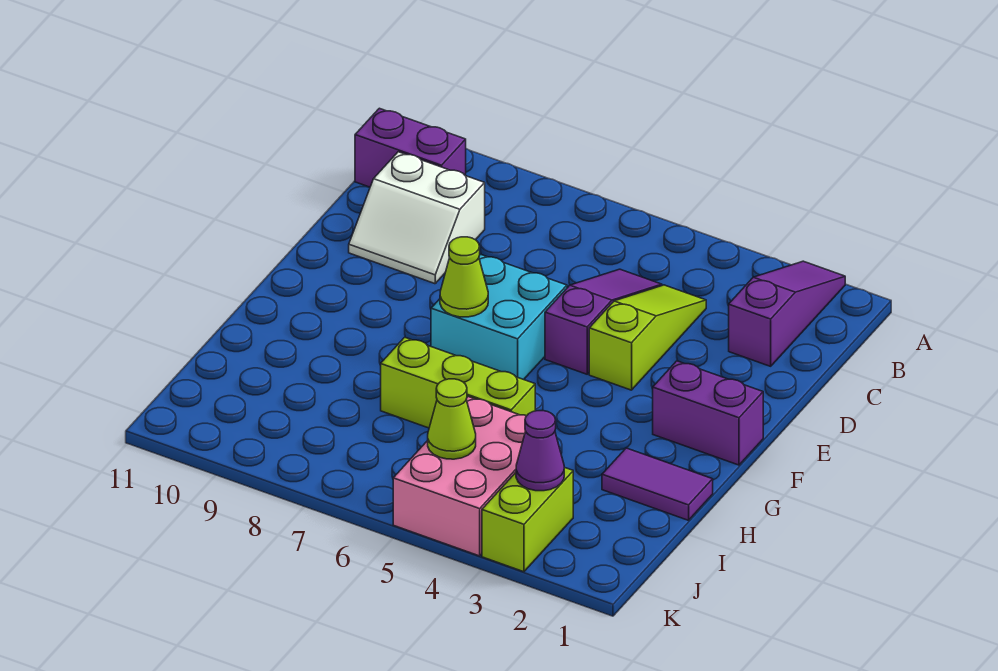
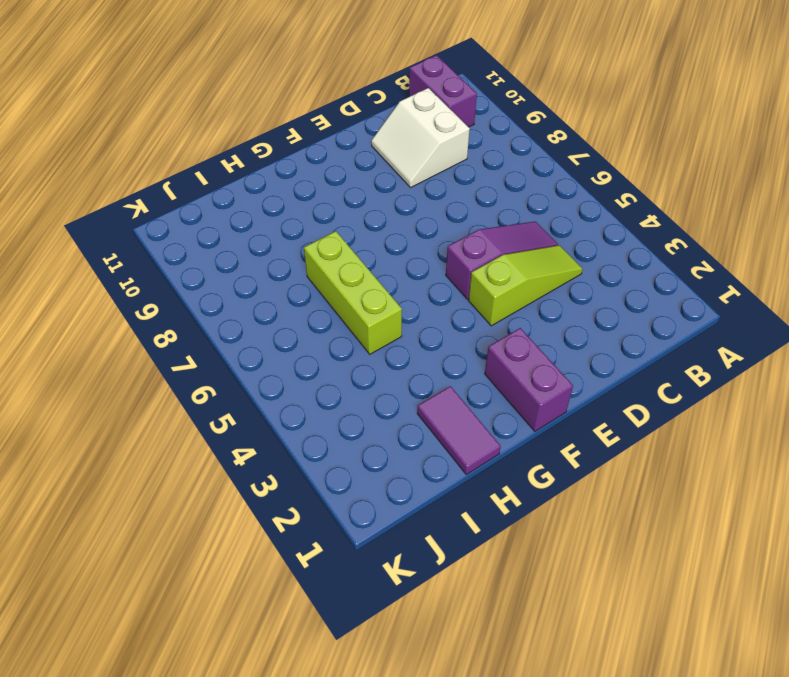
none -> purple 1x3 slope [729,261,845,366]
none -> cyan 2x2 brick [431,254,567,380]
none -> pink 2x3 brick [393,397,526,556]

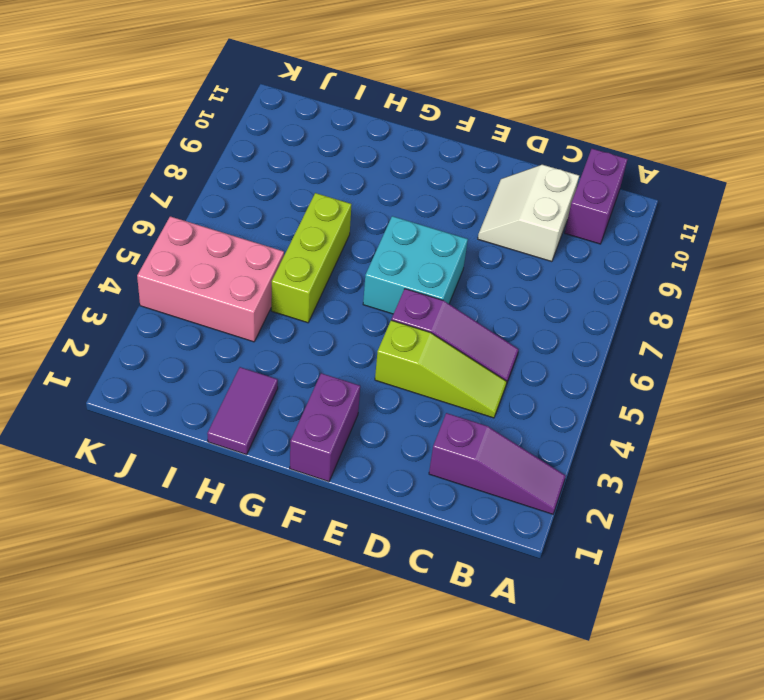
none -> lime 1x2 brick [482,467,573,572]
none -> lime 1x1 cone [440,237,488,317]
none -> purple 1x1 cone [516,411,564,491]

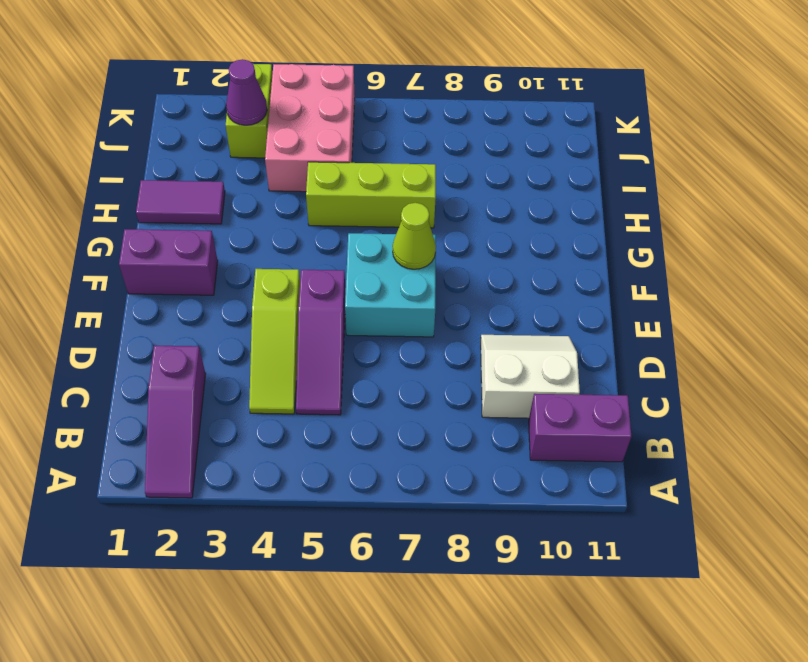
none -> lime 1x1 cone [428,379,476,459]

